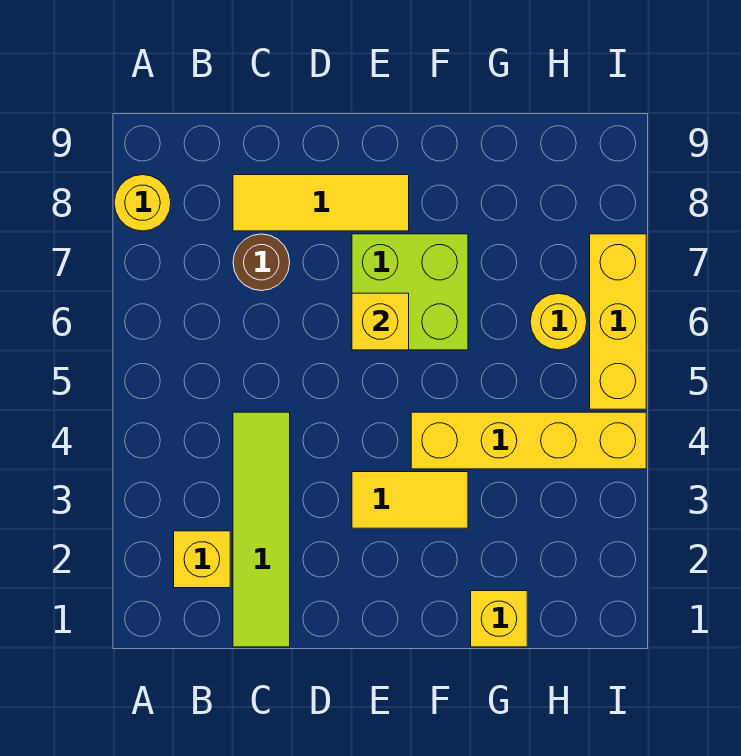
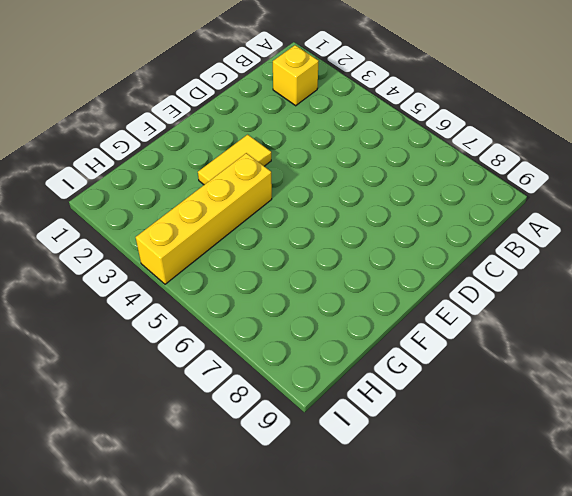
none -> yellow 1x1 round brick [114,175,171,231]
none -> lime 1x4 tile [233,412,290,647]
none -> brown 1x1 round brick [233,234,290,291]

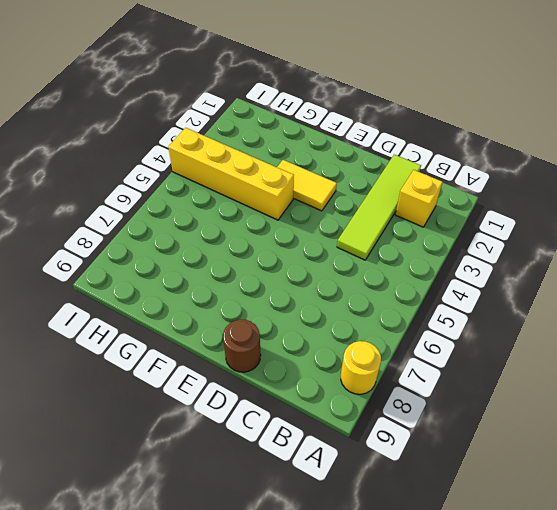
brown 1x1 round brick [223,320,261,372] -> brown 1x1 round brick moved to [233,234,290,291]
none -> yellow 1x3 tile [233,175,409,231]
none -> lime 2x2 brick [352,234,468,350]
none -> yellow 1x1 brick [471,591,527,647]

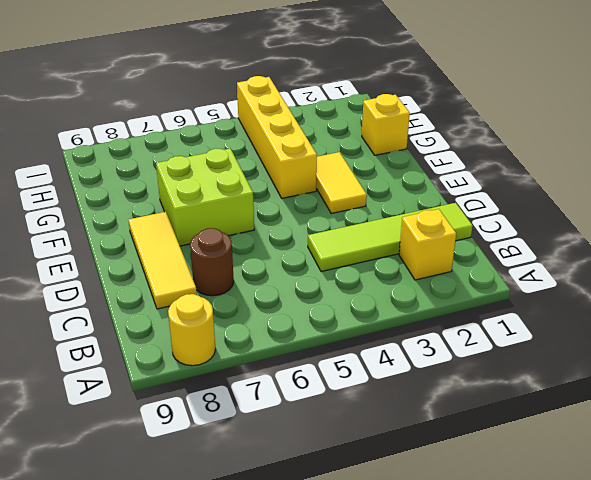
none -> yellow 1x1 round brick [530,293,587,350]
none -> yellow 1x3 brick [590,234,646,409]
none -> yellow 1x1 brick [352,293,409,350]

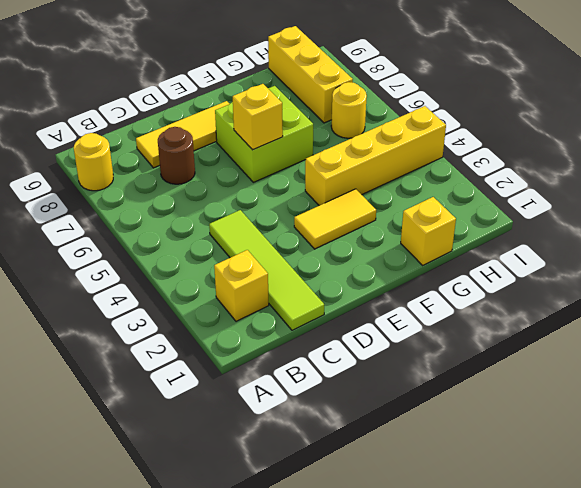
yellow 1x3 brick [268,26,353,123] -> yellow 1x3 brick moved to [590,234,646,409]

